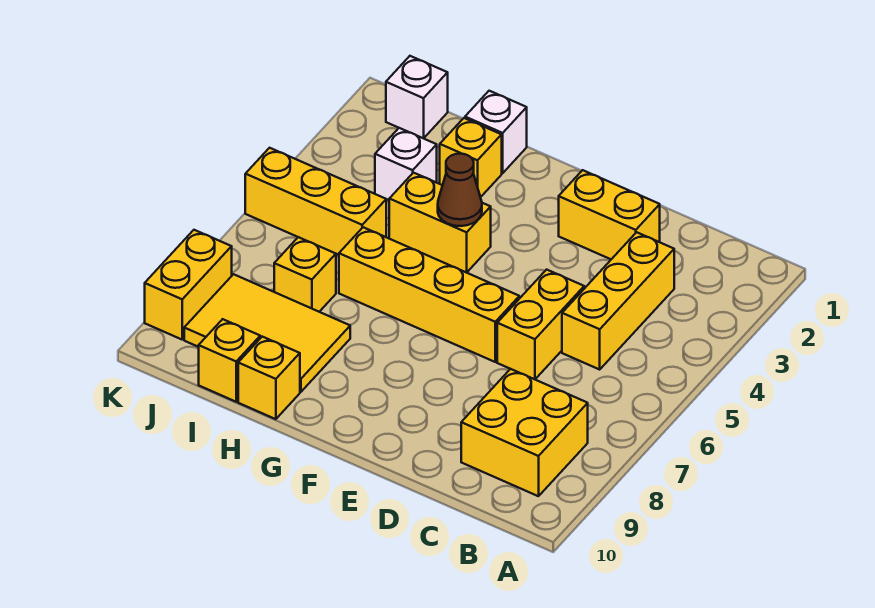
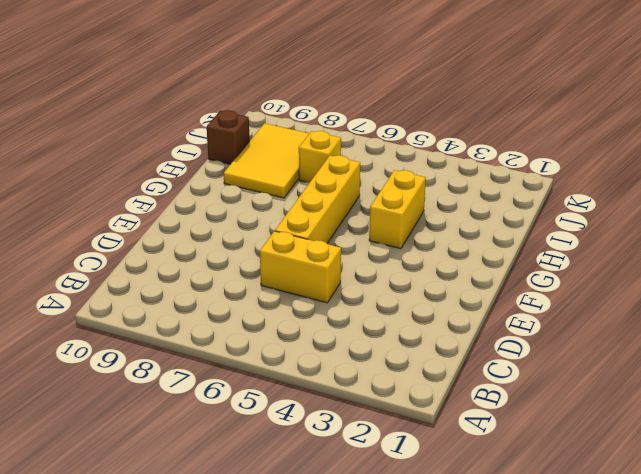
brown 1x1 brick [207,110,250,164] -> yellow 1x1 brick [199,319,260,402]
none -> yellow 2x2 brick [461,369,588,496]
none -> yellow 1x3 brick [562,232,674,369]
none -> yellow 1x2 brick [559,170,660,259]

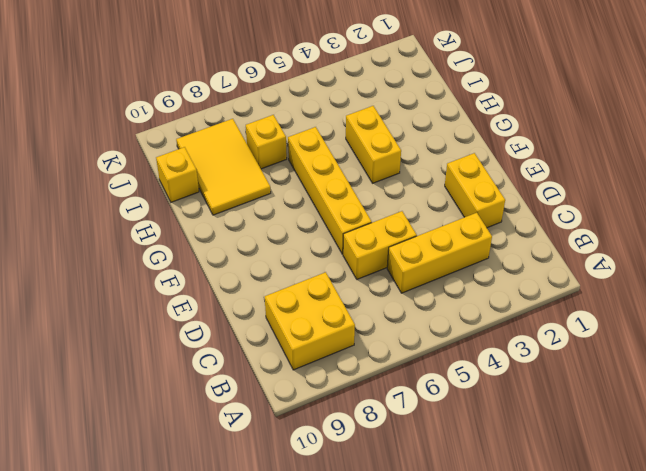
none -> white 1x1 brick [465,91,527,173]
none -> yellow 1x1 brick [440,118,502,197]
none -> yellow 1x1 brick [238,337,300,419]

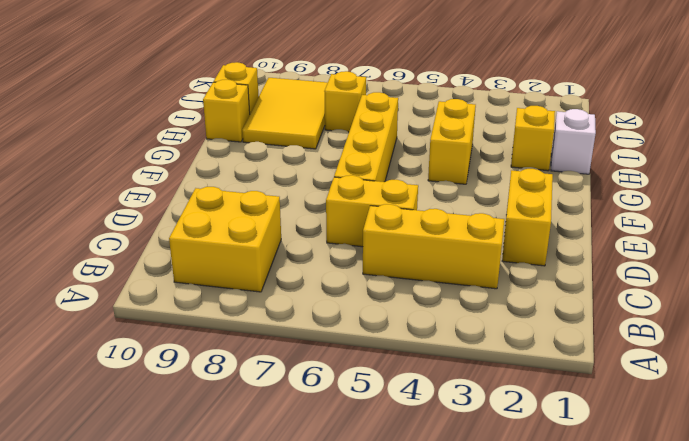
none -> white 1x1 brick [375,128,437,200]
none -> yellow 1x3 brick [245,148,386,255]
none -> white 1x1 brick [386,56,448,138]

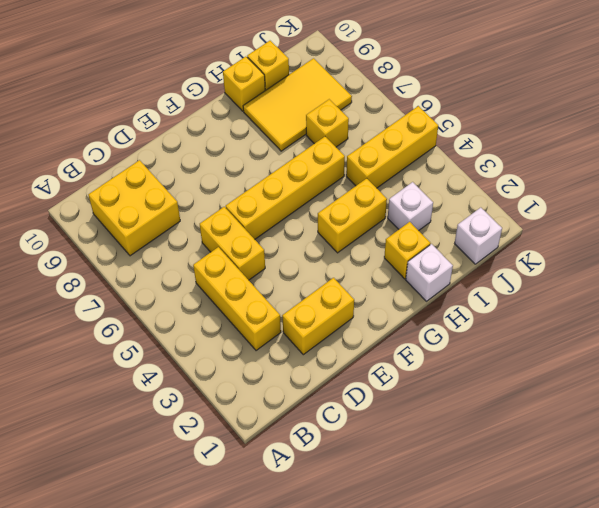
none -> yellow 1x2 brick [145,230,232,339]
none -> brown 1x1 cone [438,154,482,226]

